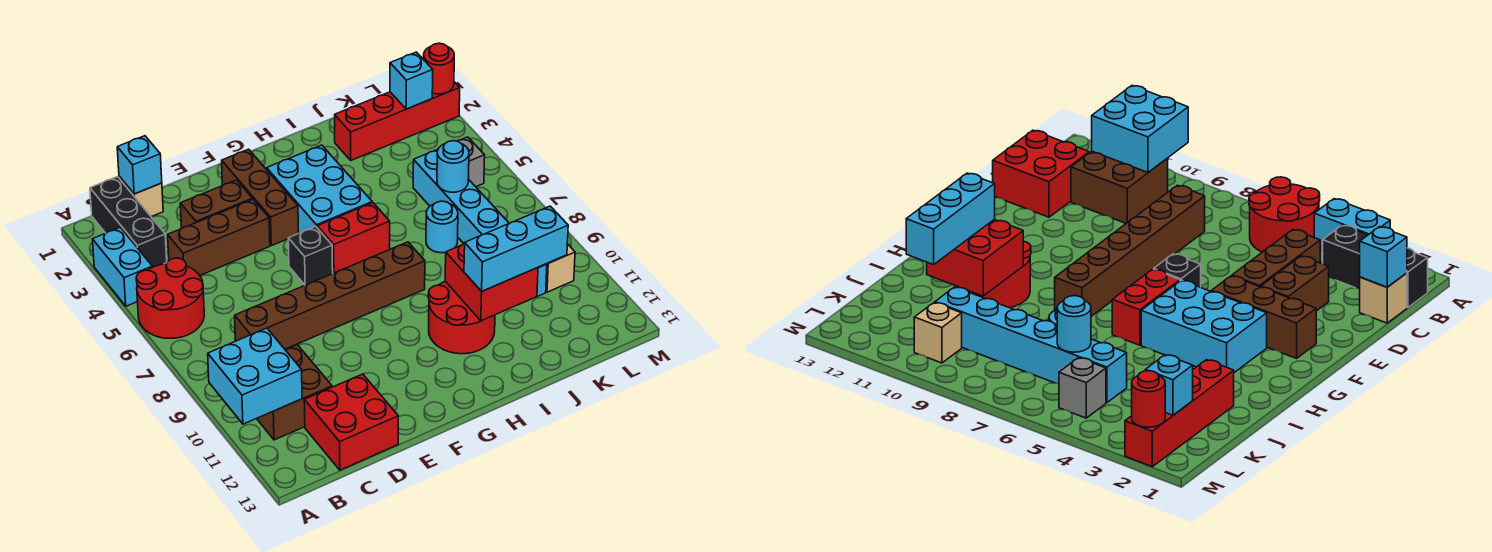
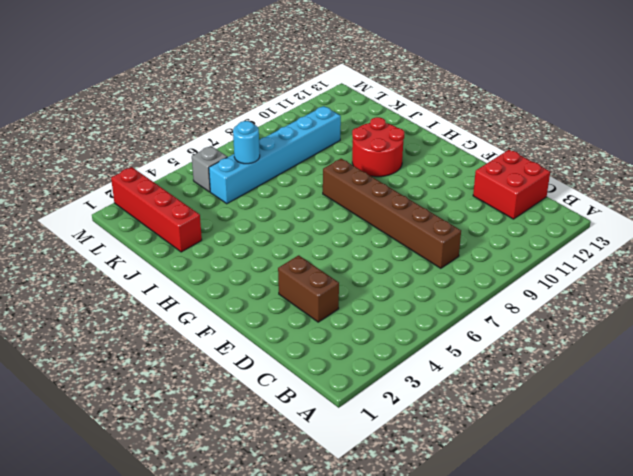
none -> cyan 1x2 brick [92,227,152,306]
none -> red 2x2 round brick [136,258,204,338]
none -> black 1x3 brick [90,177,167,267]

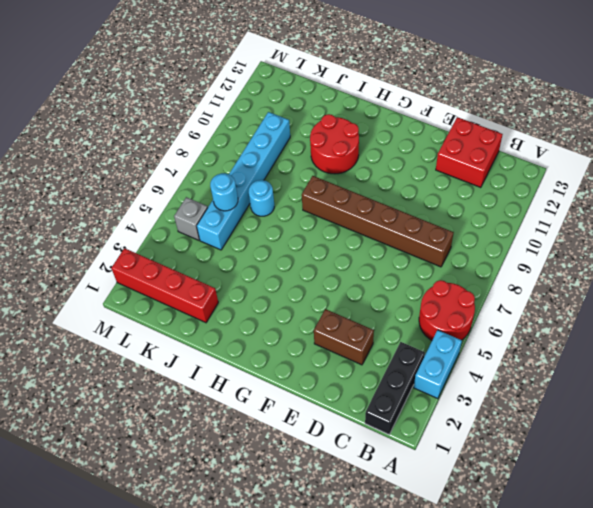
none -> brown 2x2 brick [257,345,332,440]
none -> tan 1x1 brick [119,176,163,217]
none -> brown 1x3 brick [168,199,270,275]

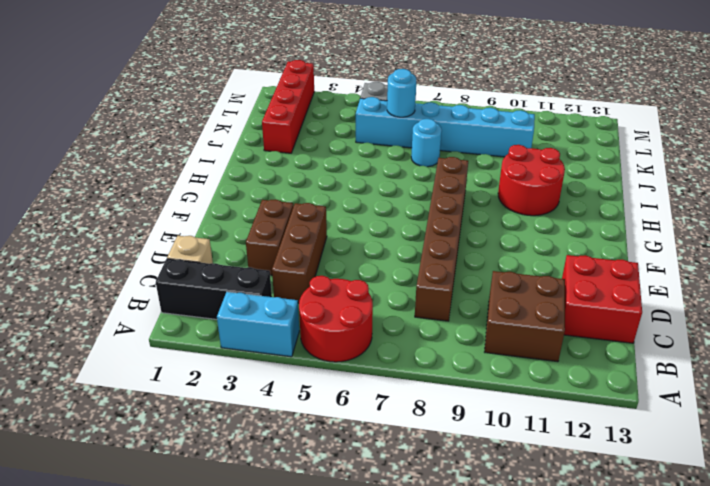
none -> brown 1x3 brick [222,149,298,246]
none -> black 1x1 brick [288,227,333,285]
none -> cyan 2x3 brick [267,145,372,233]

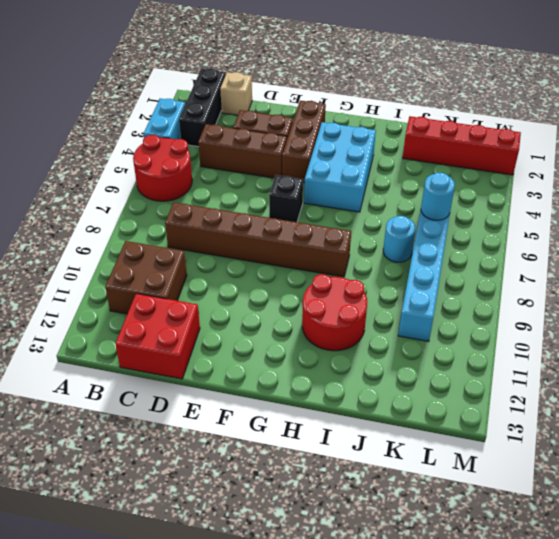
none -> red 1x2 brick [317,203,390,273]
none -> grey 1x1 brick [458,137,485,187]
none -> tan 1x1 brick [546,244,575,292]

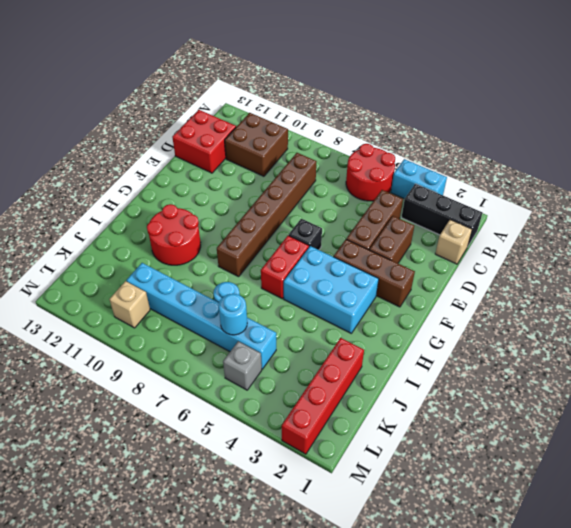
none -> cyan 2x2 brick [208,328,302,424]
none -> cyan 1x1 brick [117,136,162,194]
none -> red 2x2 brick [445,244,538,321]

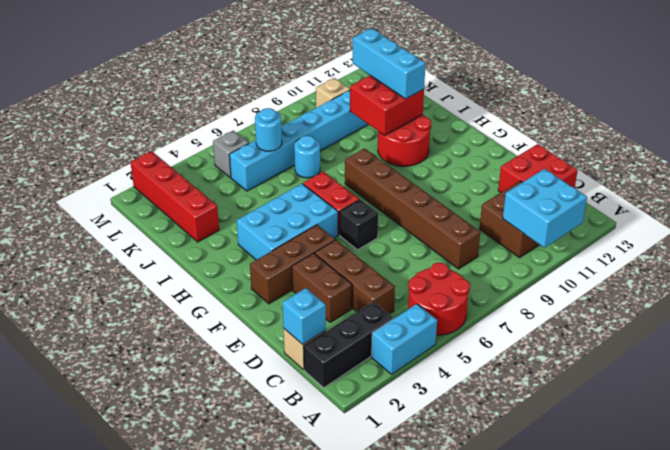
none -> cyan 1x1 brick [390,52,433,109]
none -> red 1x1 round brick [424,43,454,94]

